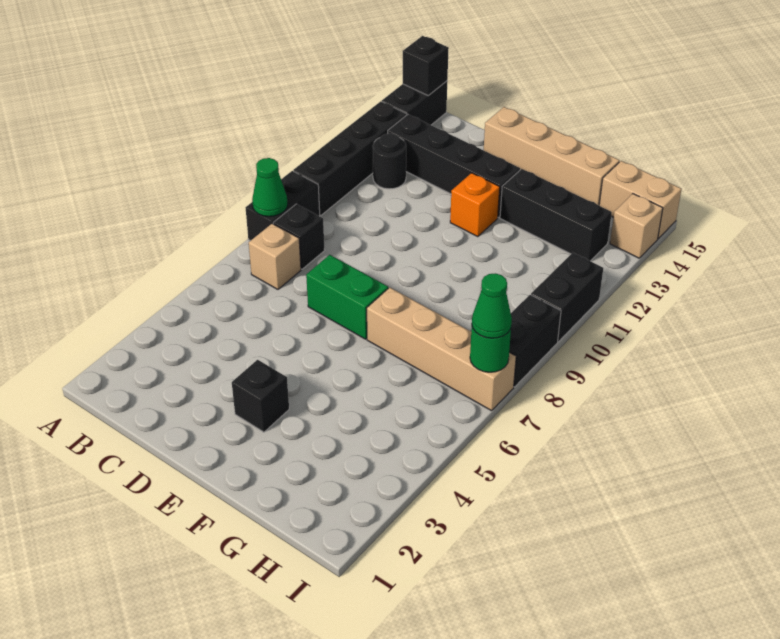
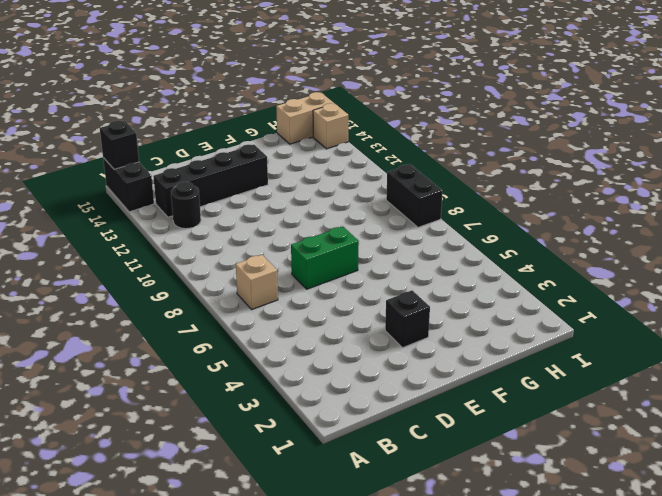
none -> black 1x2 brick [246,171,320,241]
none -> black 1x4 brick [293,101,407,216]
none -> black 1x1 brick [273,204,325,269]

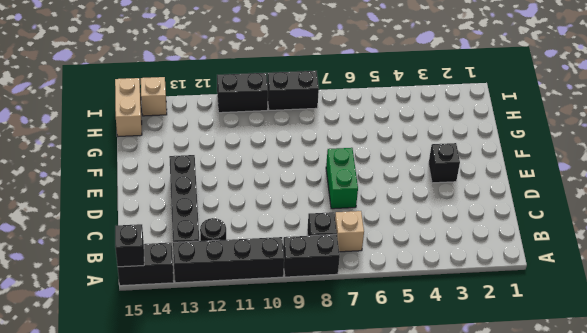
none -> tan 1x4 brick [484,107,620,206]
none -> orange 1x1 brick [450,173,500,237]
none -> tan 1x4 brick [367,287,516,411]

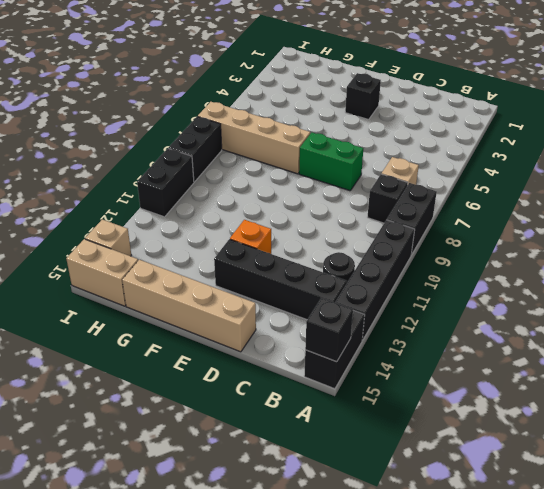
none -> black 1x3 brick [500,169,612,261]
none -> green 1x1 cone [252,158,288,217]
none -> green 1x1 round brick [470,327,511,372]

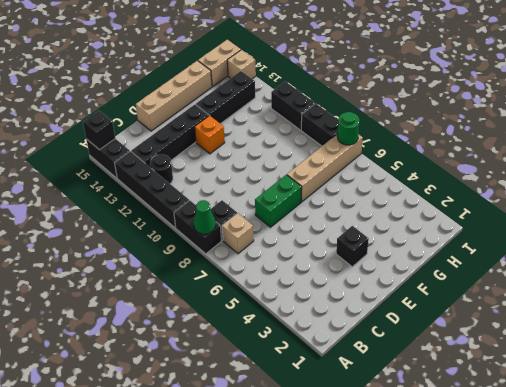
none -> green 1x1 cone [472,273,512,338]

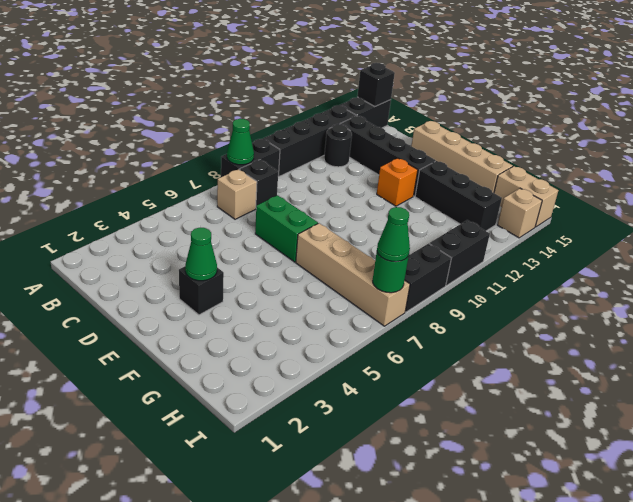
green 1x1 cone [185,228,217,281] -> none

